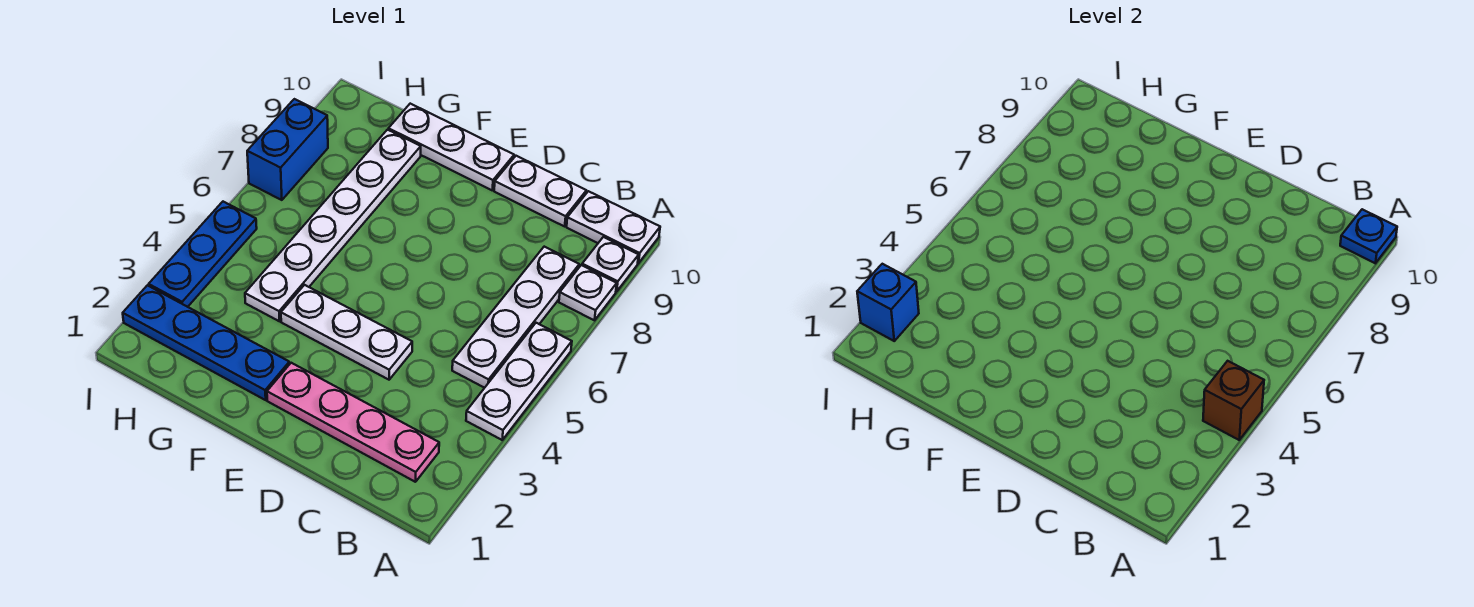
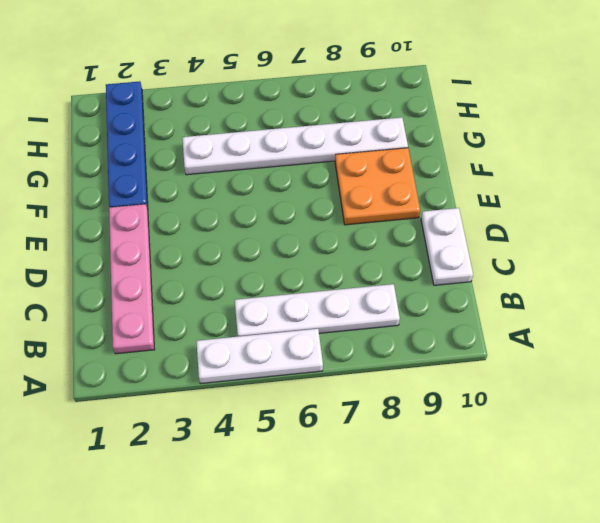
orange 2x2 plate [335,148,420,225] -> none
none -> white 1x1 plate [559,265,617,320]
none -> white 1x1 plate [582,237,639,292]
none -> white 1x2 plate [567,191,660,263]

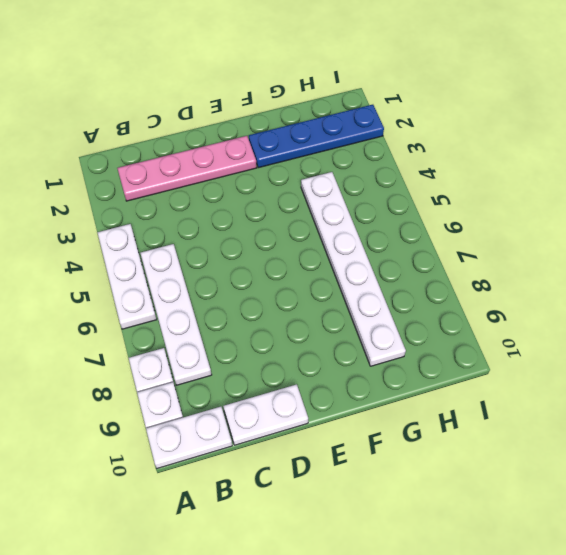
none -> white 1x3 plate [281,285,412,380]
none -> white 1x3 plate [388,104,514,190]
none -> blue 1x3 plate [149,202,257,307]

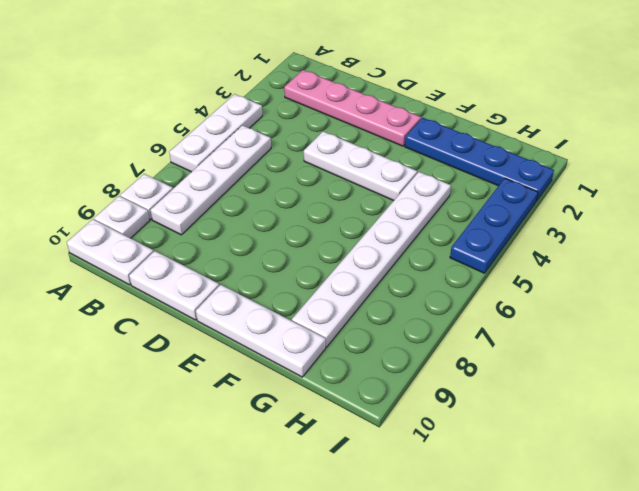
none -> blue 1x2 brick [247,99,328,200]
none -> brown 1x1 brick [1203,361,1264,440]
none -> blue 1x1 plate [1340,209,1397,263]

